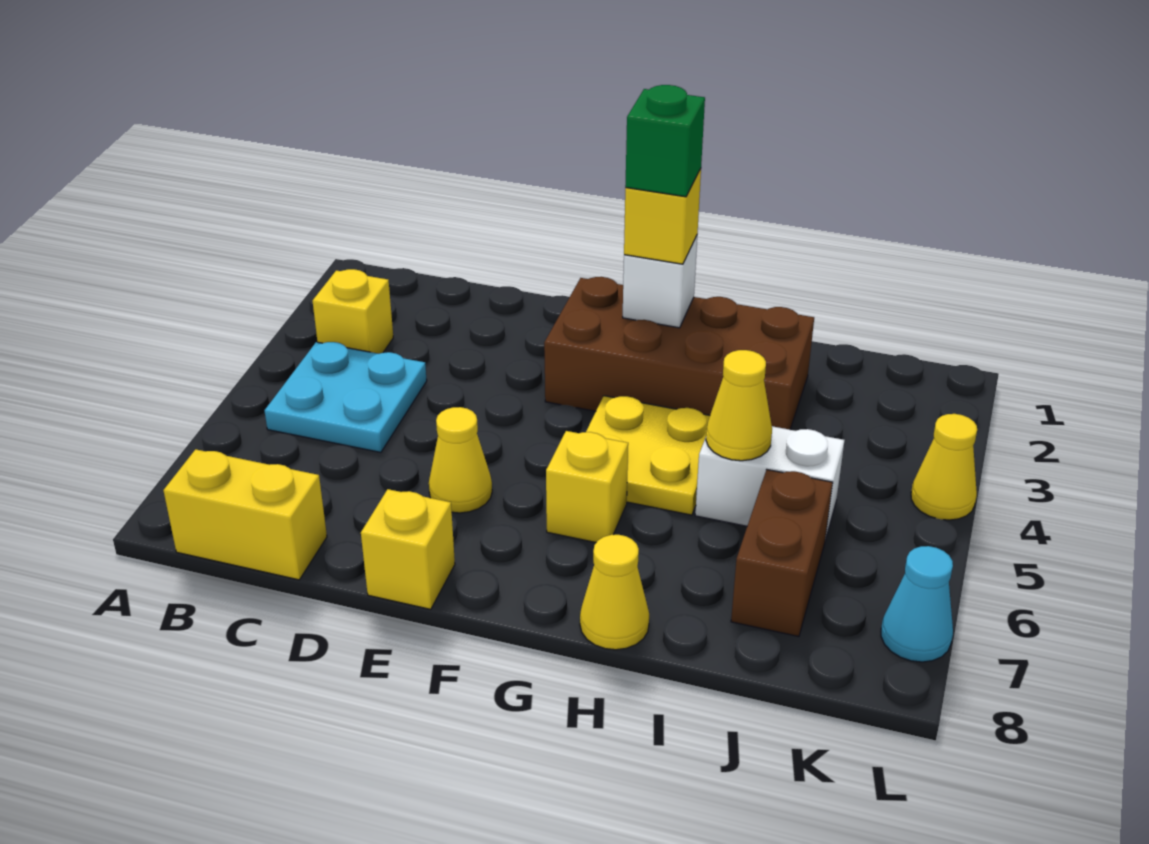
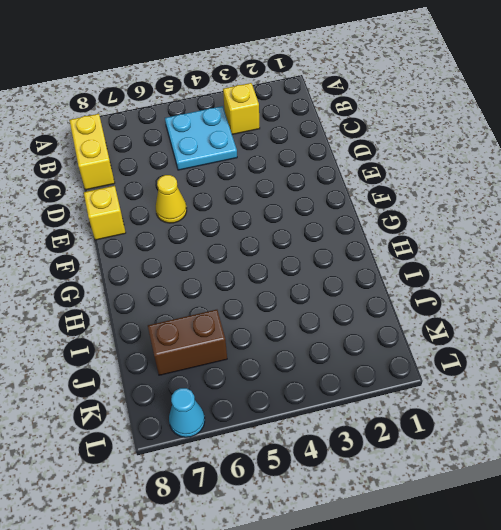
none -> brown 2x4 brick [544,277,814,430]
none -> yellow 2x2 plate [586,396,710,515]
none -> yellow 1x1 brick [546,431,628,543]

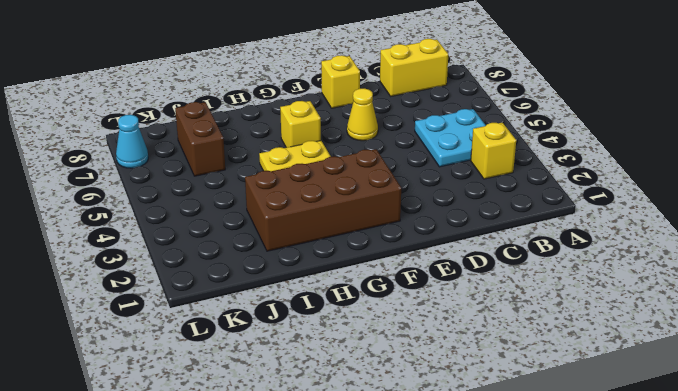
none -> yellow 1x1 cone [580,535,649,650]
none -> white 1x2 brick [695,426,844,541]
none -> yellow 1x1 cone [911,414,977,520]

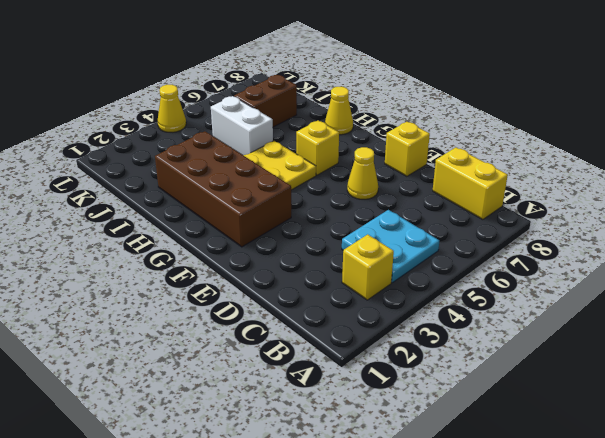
none -> cyan 1x1 cone [881,546,953,662]
none -> white 1x1 brick [623,236,697,328]
none -> yellow 1x1 cone [706,350,772,461]

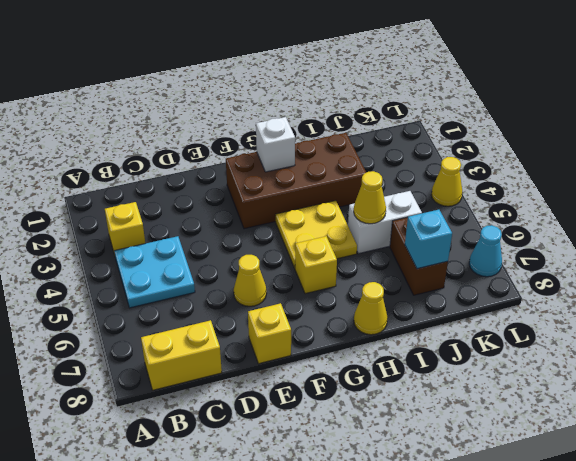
cyan 1x1 brick [405,210,452,269] -> none
none -> yellow 1x1 brick [624,169,701,264]
none -> green 1x1 brick [625,85,705,197]

